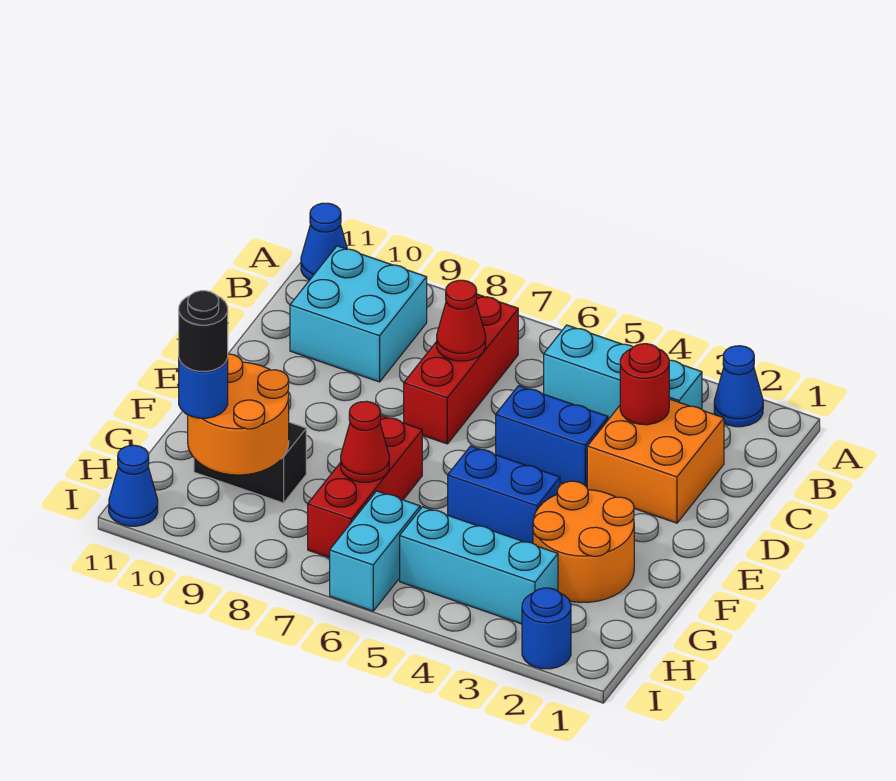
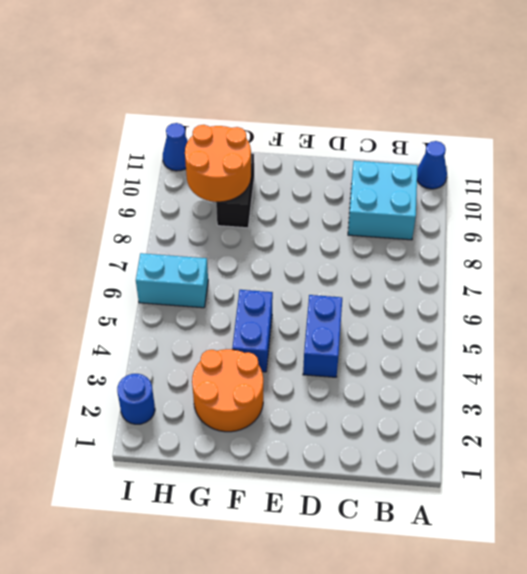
none -> blue 1x1 cone [714,346,763,427]
none -> cyan 1x3 brick [544,325,702,420]
none -> red 1x3 brick [404,294,518,444]

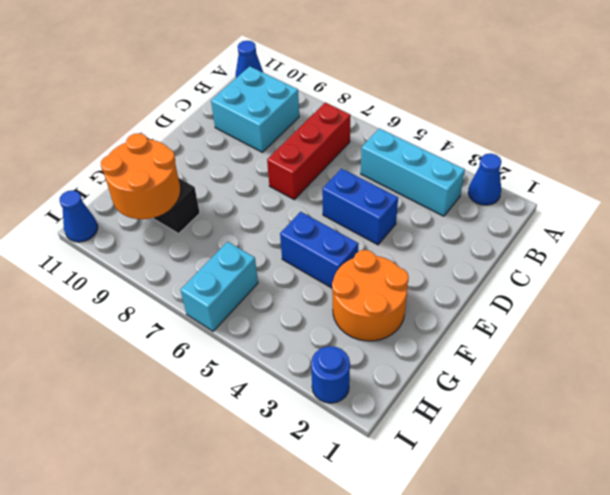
none -> orange 2x2 brick [587,399,724,523]
none -> red 1x3 brick [308,415,422,558]
none -> cyan 1x3 brick [400,507,558,624]

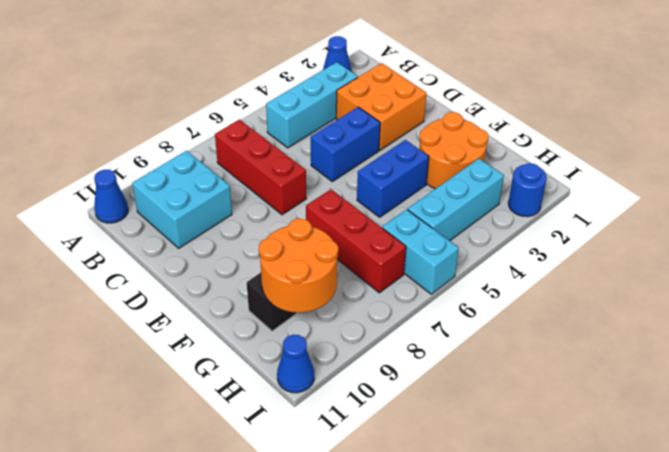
none -> red 1x1 round brick [620,344,669,425]
none -> red 1x1 cone [437,280,486,361]
none -> red 1x1 cone [341,401,389,482]

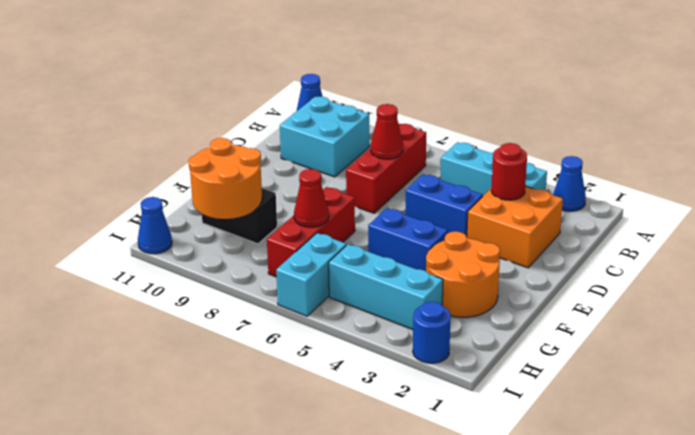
none -> blue 1x1 round brick [179,358,228,418]
none -> black 1x1 round brick [179,291,228,372]

